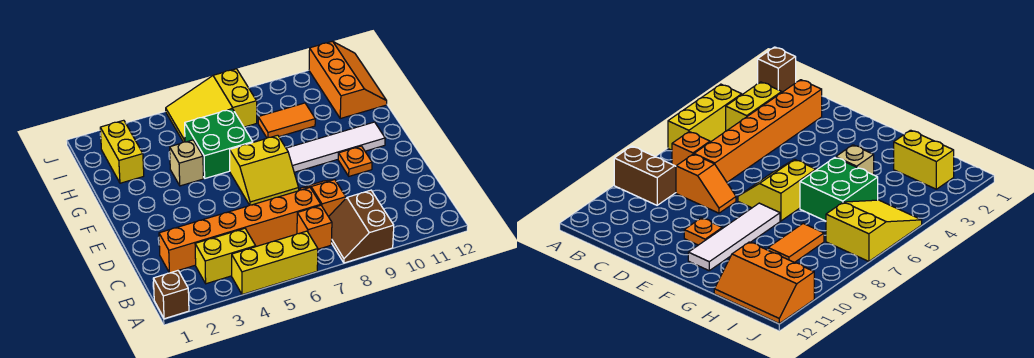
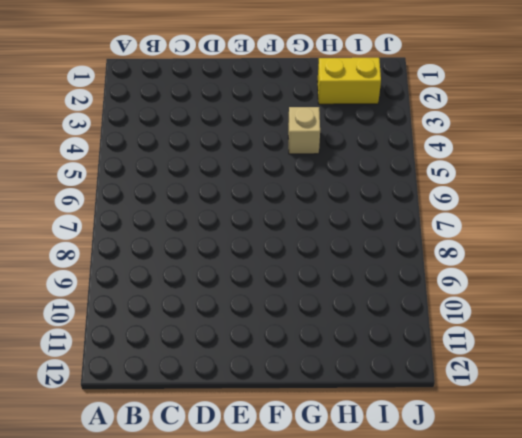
none -> brown 1x1 brick [153,271,189,319]
none -> yellow 1x3 brick [232,231,318,295]
none -> brown 2x2 slope [329,190,394,263]

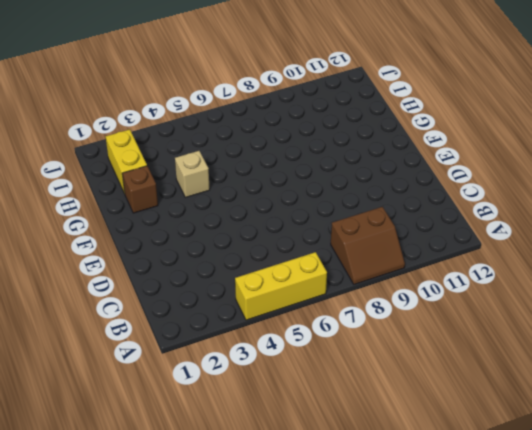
brown 2x2 slope [331,207,405,284] -> brown 2x2 slope turned to [329,190,394,263]
brown 1x1 brick [122,166,158,213] -> brown 1x1 brick moved to [153,271,189,319]
none -> yellow 1x2 brick [195,228,256,284]
none -> orange 1x1 brick [297,205,332,249]
none -> orange 1x6 brick [159,188,321,273]

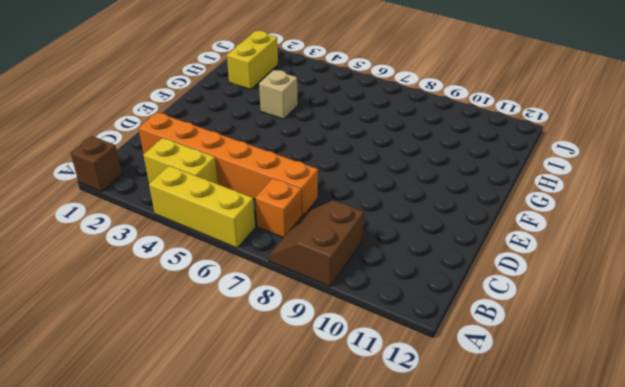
none -> orange 1x2 slope [300,180,346,217]
none -> yellow 2x2 slope [230,135,299,205]
none -> orange 1x1 plate [338,146,372,176]

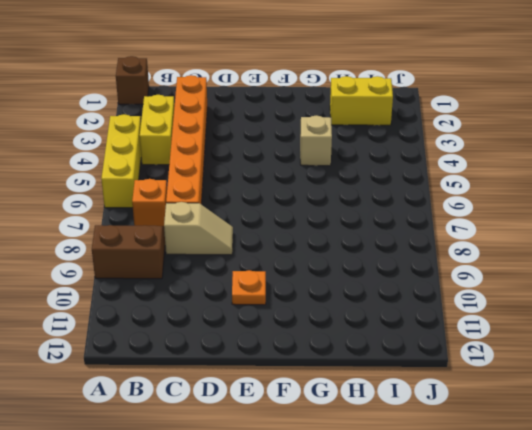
tan 1x2 slope [164,202,233,255] -> orange 1x2 slope [300,180,346,217]
none -> yellow 2x2 slope [230,135,299,205]
none -> white 1x4 tile [286,122,385,172]
none -> green 2x2 brick [185,109,253,178]

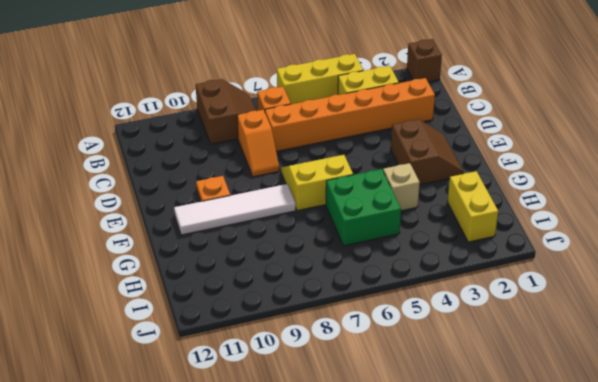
brown 2x2 slope [391,119,463,185] -> none
none -> orange 1x2 tile [258,103,315,138]
none -> orange 2x3 slope [309,41,387,118]
none -> yellow 2x3 slope [166,69,257,142]

